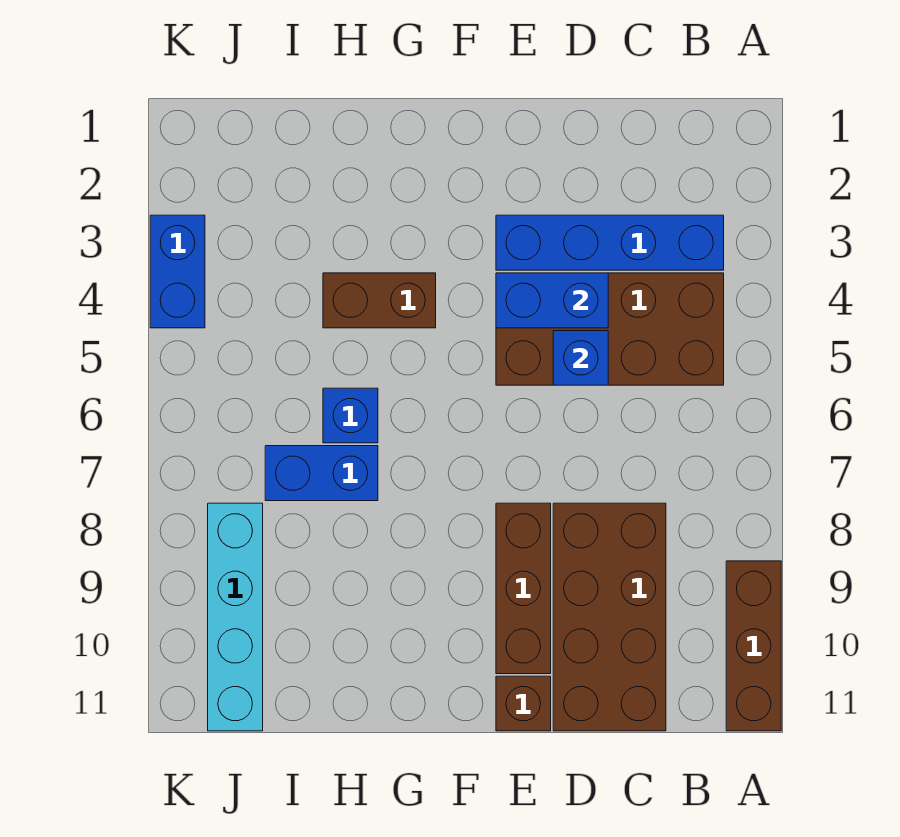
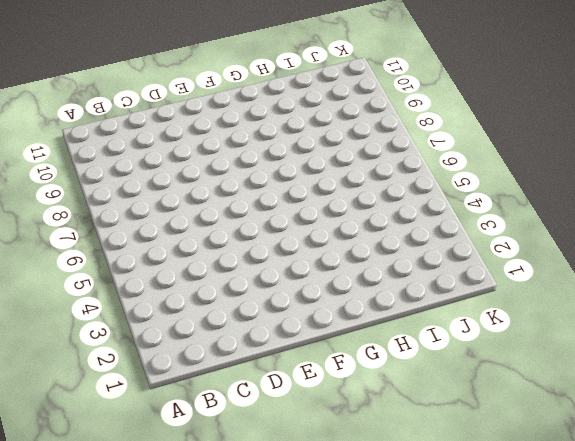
none -> brown 1x3 brick [726,561,781,731]
none -> blue 1x4 brick [496,215,724,270]
none -> brown 2x4 brick [496,273,724,385]

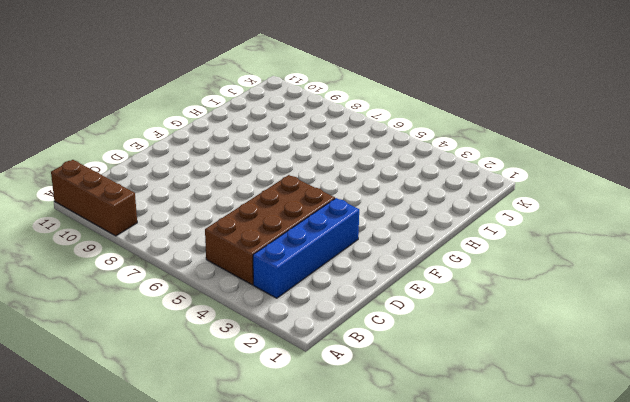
none -> brown 2x4 brick [553,503,666,731]
none -> brown 1x3 brick [496,503,551,674]
none -> brown 1x1 brick [496,676,551,731]

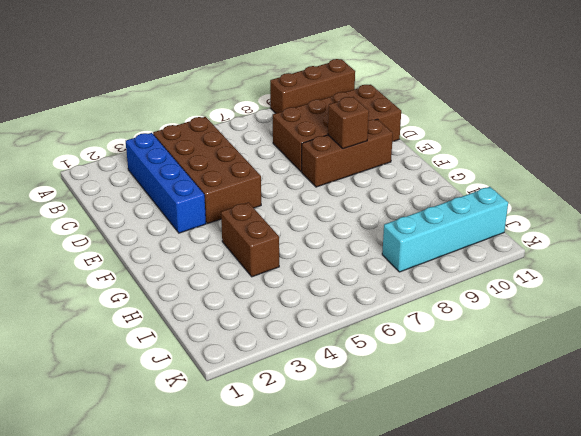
brown 1x1 brick [328,97,369,149] -> brown 1x1 brick moved to [496,676,551,731]
none -> blue 1x1 brick [323,388,378,443]
none -> blue 1x2 brick [265,446,378,501]
none -> blue 1x2 brick [150,215,205,328]

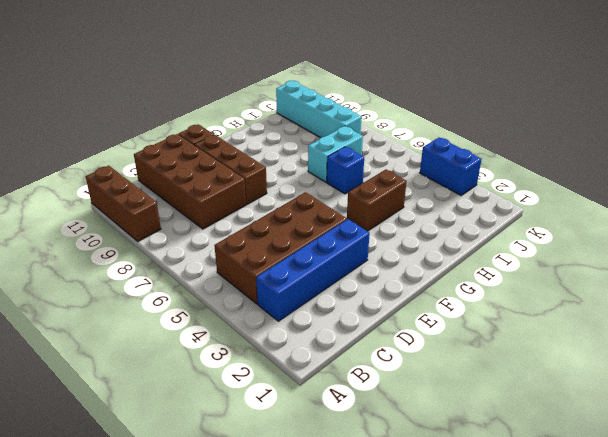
cyan 1x2 brick [308,126,363,182] -> blue 1x2 brick [265,446,378,501]
none -> blue 1x2 brick [496,273,608,328]
none -> blue 1x1 brick [553,331,608,385]

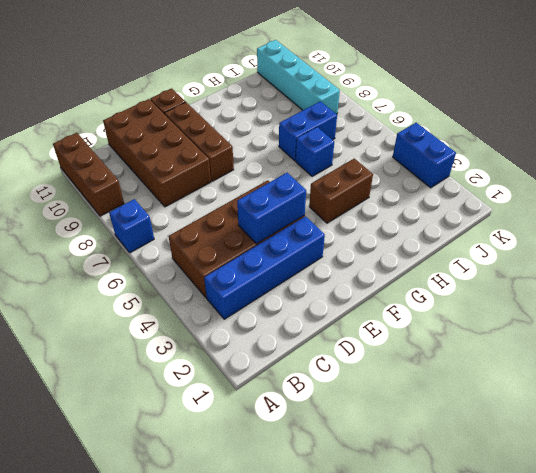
blue 1x1 brick [109,199,154,253] -> blue 1x1 brick moved to [553,331,608,385]

